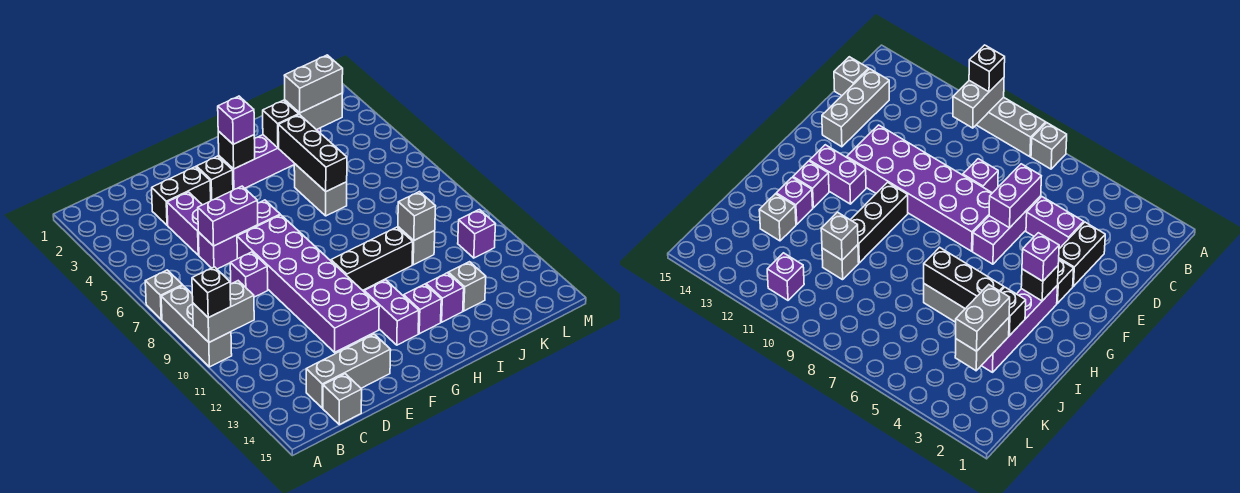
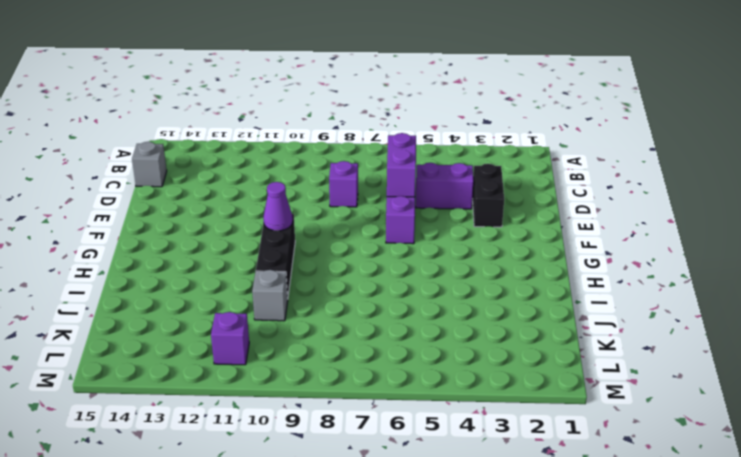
purple 1x1 cone [263,182,293,231] -> none
none -> grey 1x1 brick [145,270,183,319]
none -> grey 1x3 brick [161,286,232,367]
none -> grey 1x3 brick [306,334,391,408]

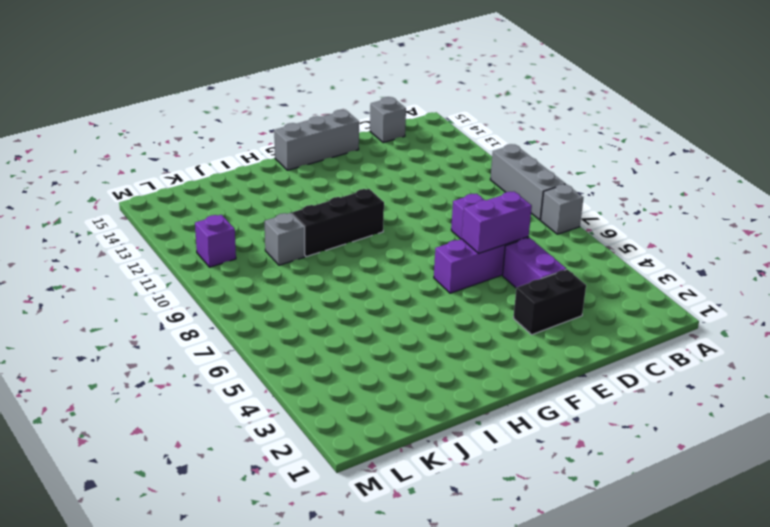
grey 1x3 brick [274,110,359,170] -> grey 1x3 brick moved to [306,334,391,408]
none -> purple 2x6 brick [237,215,379,352]
none -> black 1x1 brick [196,156,233,200]
none -> purple 1x4 brick [219,128,321,190]

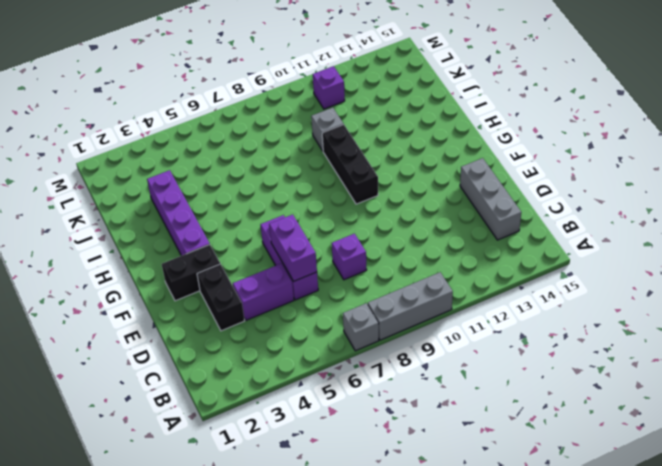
black 1x2 brick [162,245,220,301] -> black 1x1 brick [196,156,233,200]
none -> grey 1x1 brick [323,374,362,425]
none -> purple 2x6 brick [237,215,379,352]
none -> purple 1x2 brick [364,280,419,345]

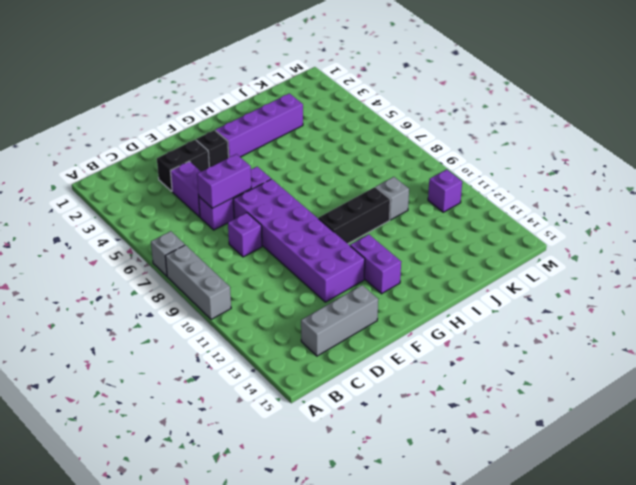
none -> grey 1x1 brick [323,374,362,425]
none -> purple 1x1 brick [404,284,441,334]
none -> grey 1x2 brick [294,163,347,216]

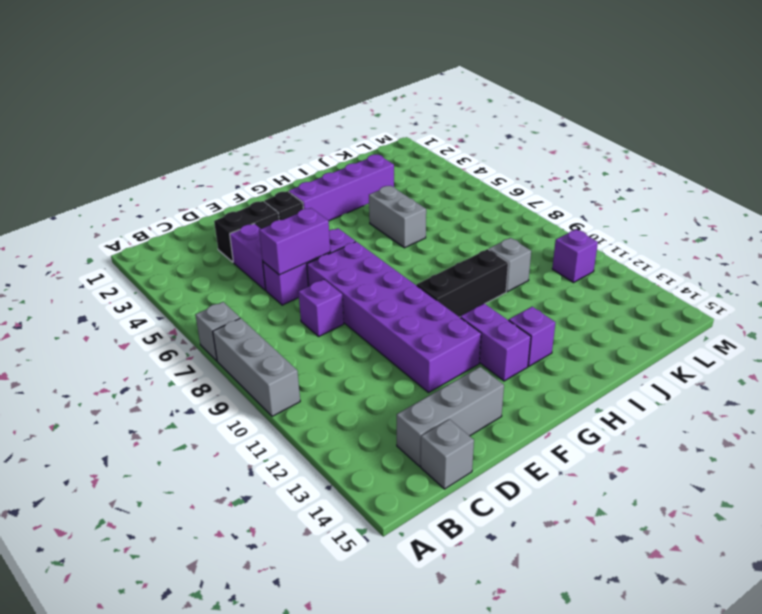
none -> purple 1x1 brick [426,273,464,322]
none -> grey 1x1 brick [448,262,486,311]
none -> grey 1x2 brick [193,281,254,342]

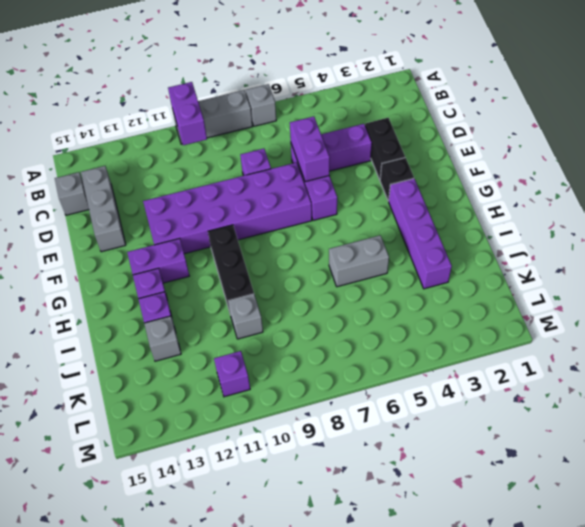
purple 1x2 brick [168,82,207,145] -> grey 1x2 brick [193,281,254,342]
none -> black 1x1 brick [218,131,255,169]
none -> black 1x1 brick [263,100,299,148]
none -> black 1x3 brick [278,115,347,191]

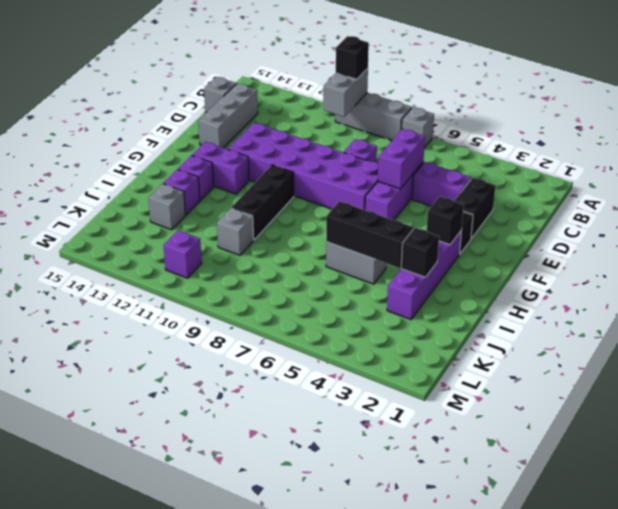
none -> grey 1x2 brick [285,93,342,130]
none -> grey 1x1 brick [398,192,436,240]
none -> purple 1x1 brick [218,96,254,144]

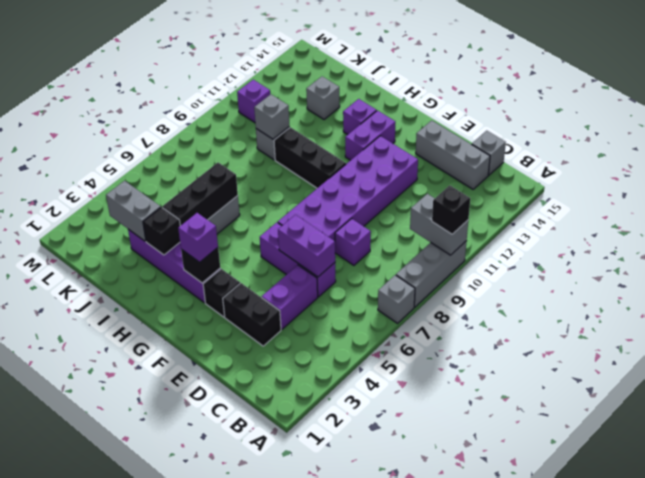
none -> purple 1x1 brick [426,273,464,322]
none -> grey 1x2 brick [284,55,343,113]

